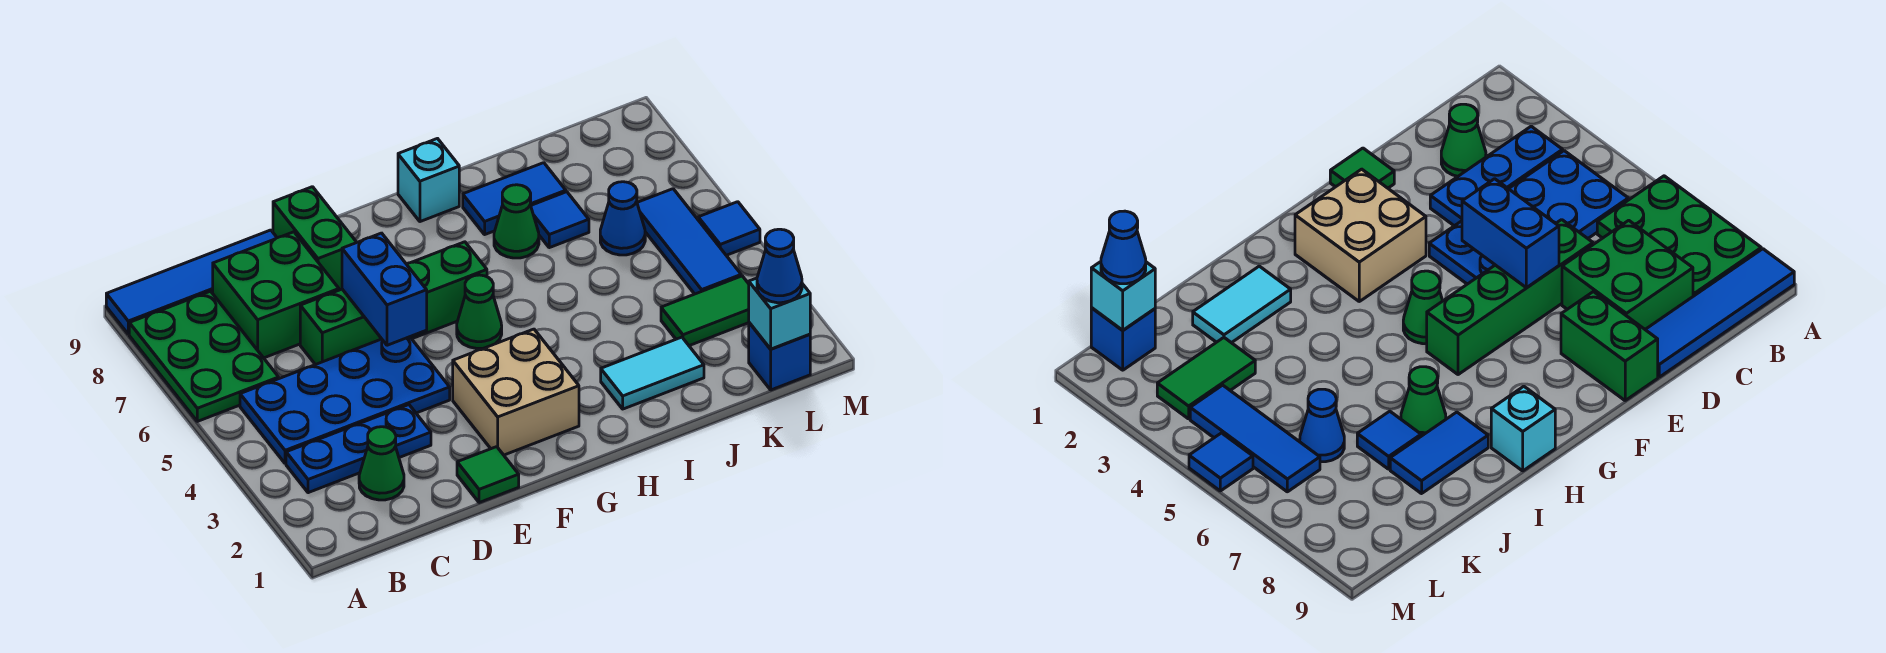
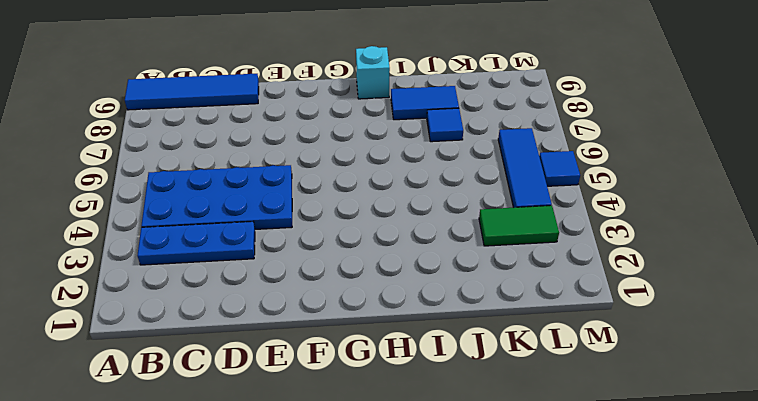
none -> green 2x3 plate [129,291,279,421]
none -> green 1x1 cone [359,427,404,500]
none -> green 2x2 brick [213,232,339,358]

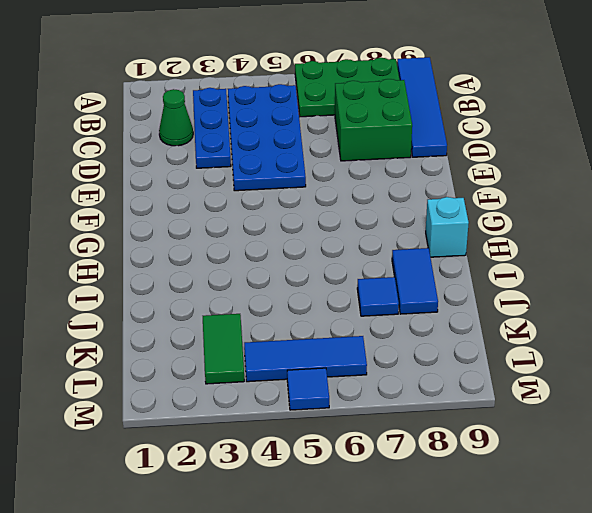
none -> green 1x4 brick [300,242,487,365]
none -> green 1x1 tile [457,447,519,503]
none -> green 1x2 brick [273,187,357,290]

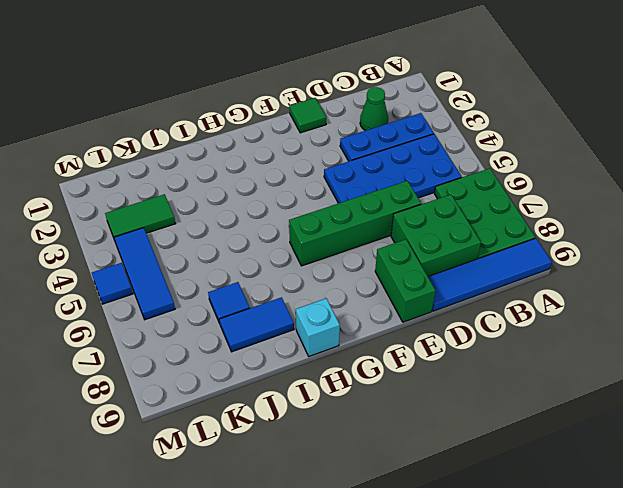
none -> tan 2x2 brick [453,329,579,455]
none -> green 1x1 cone [457,275,502,348]
none -> cyan 1x2 tile [601,337,704,409]

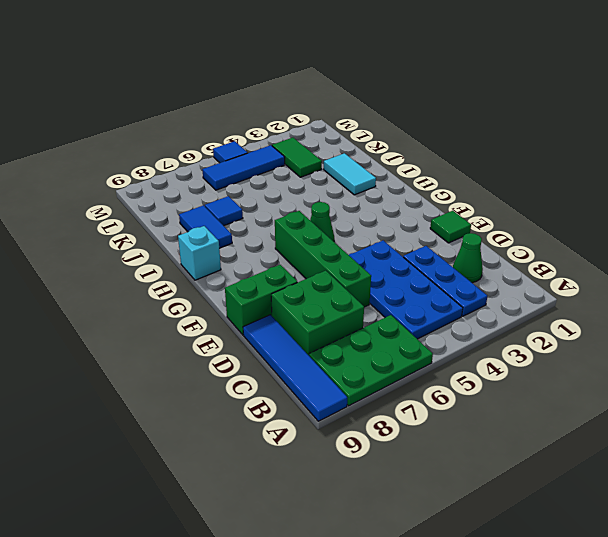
none -> tan 2x2 brick [453,329,579,455]
none -> green 1x1 cone [494,185,539,258]
none -> blue 1x1 cone [600,182,645,255]

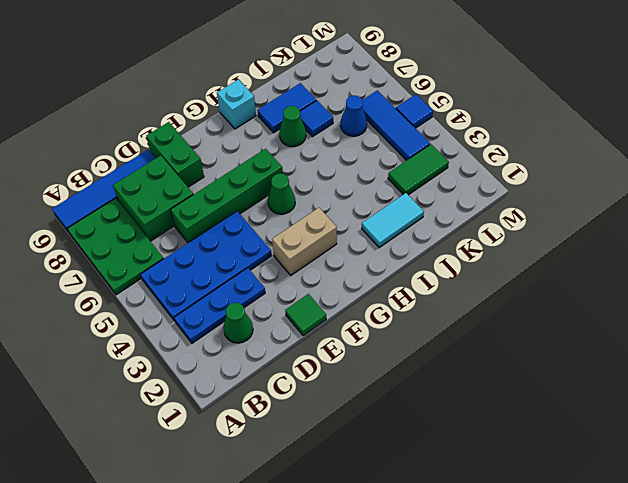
tan 1x2 brick [272,208,337,275] -> tan 2x2 brick [453,329,579,455]
none -> blue 1x1 brick [749,323,810,390]
none -> blue 1x2 brick [342,233,427,345]
none -> cyan 1x1 brick [749,278,810,349]

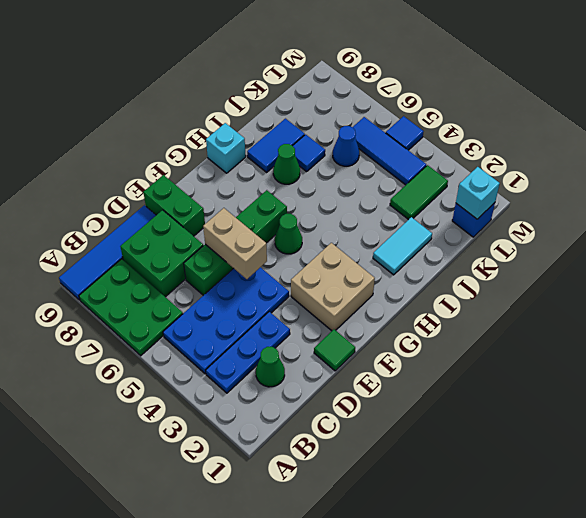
tan 1x2 brick [203,208,267,279] -> blue 1x2 brick [342,233,427,345]
none -> blue 1x1 cone [757,229,802,303]

